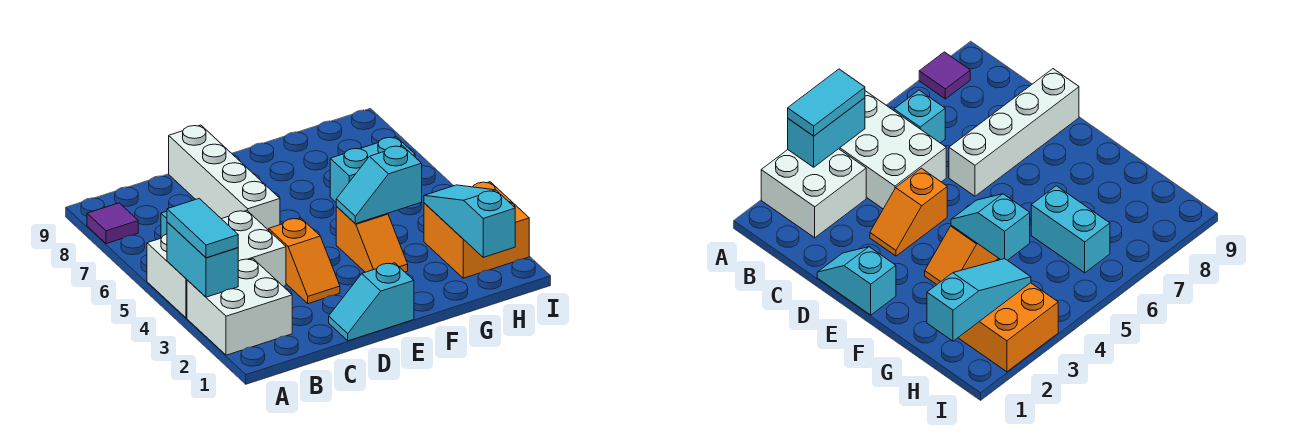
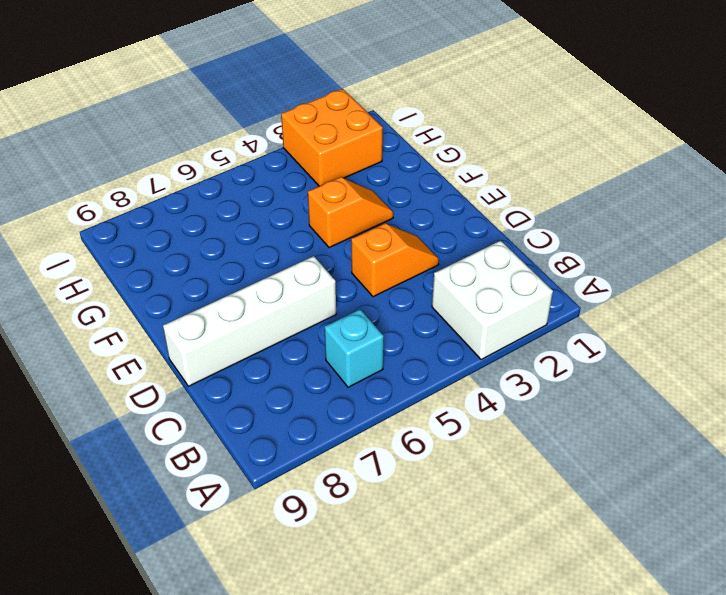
none -> white 2x3 brick [147,211,286,318]
none -> purple 1x1 tile [87,203,138,244]
none -> cyan 1x2 slope [329,263,414,341]

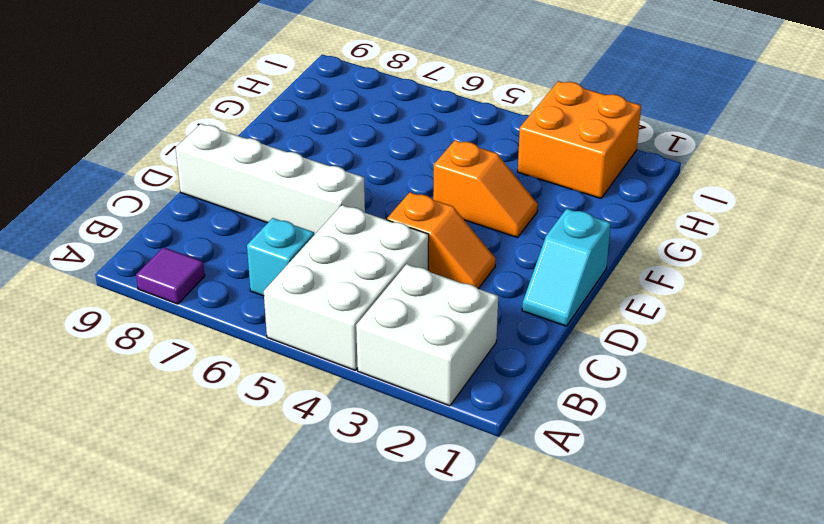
none -> cyan 1x2 brick [330,137,415,202]
none -> cyan 1x2 brick [167,222,238,297]
none -> cyan 1x2 slope [336,146,422,224]

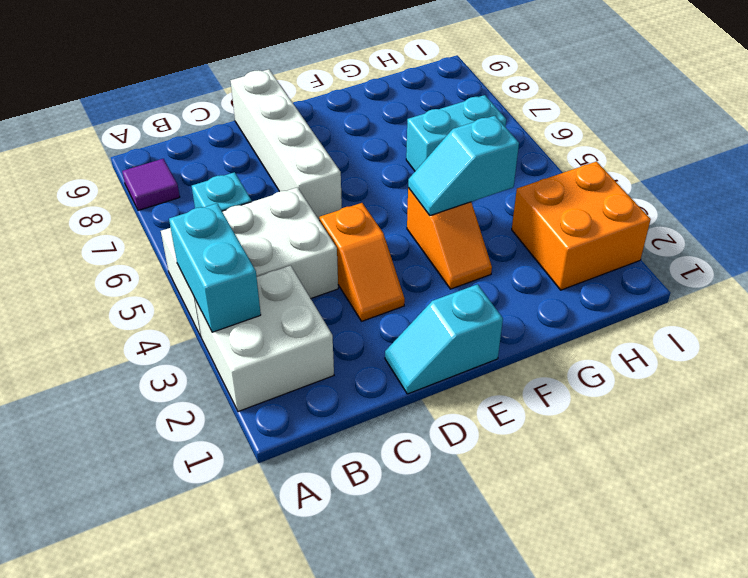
none -> cyan 1x3 slope [424,185,515,257]
none -> cyan 1x2 tile [167,199,238,258]

